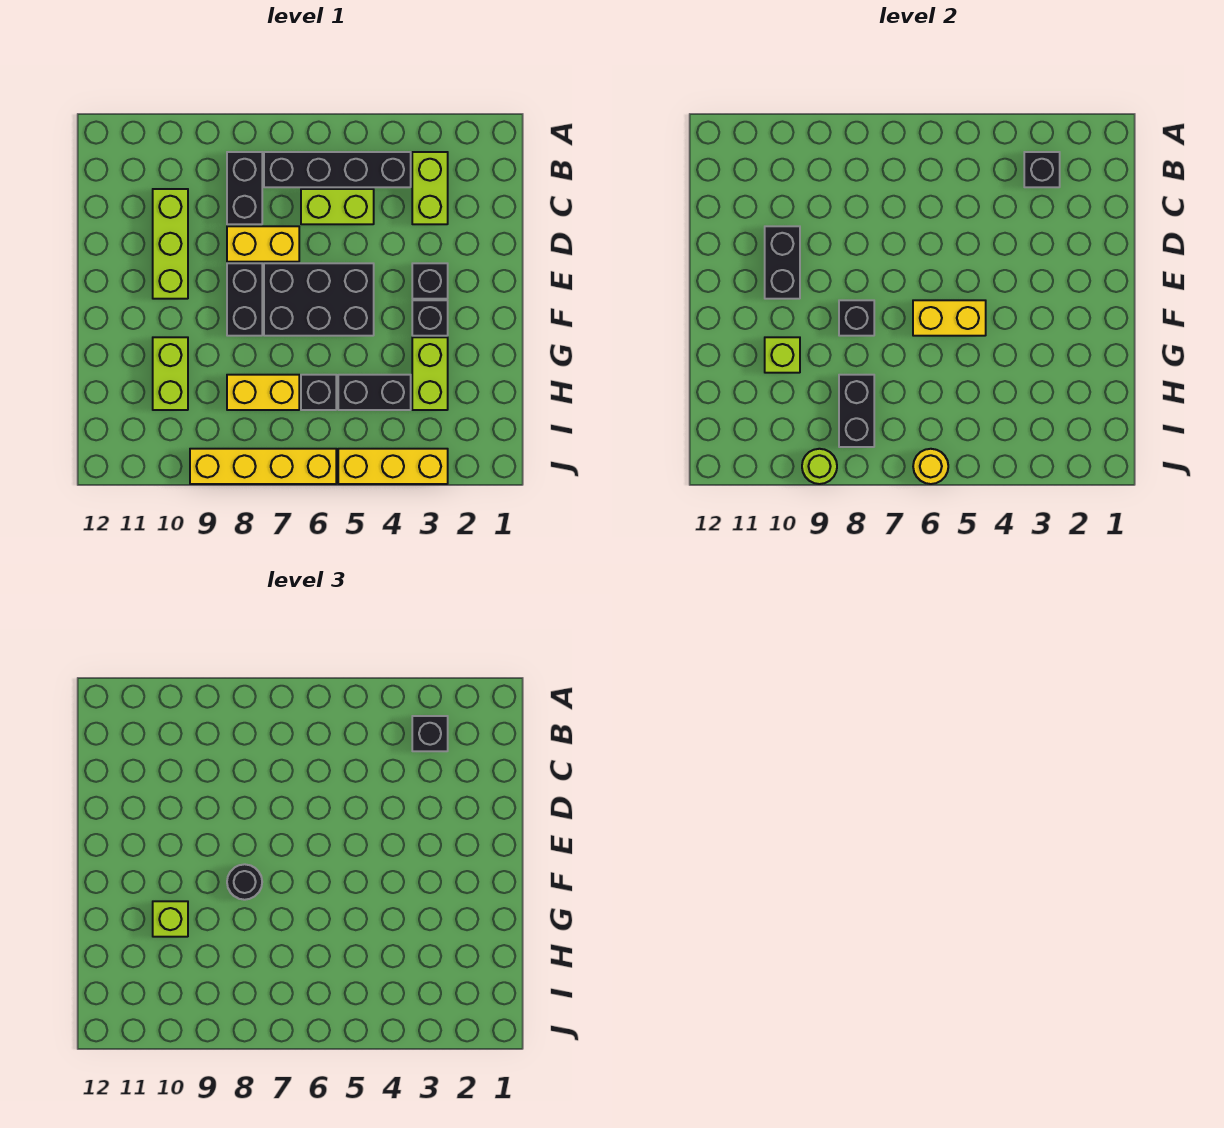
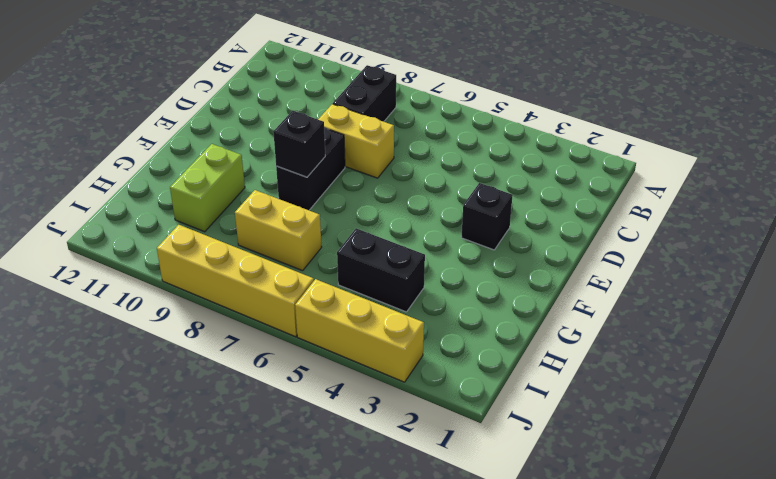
none -> lime 1x2 brick [412,152,448,224]
none -> black 1x4 brick [264,152,411,187]
none -> lime 1x2 brick [301,189,374,224]

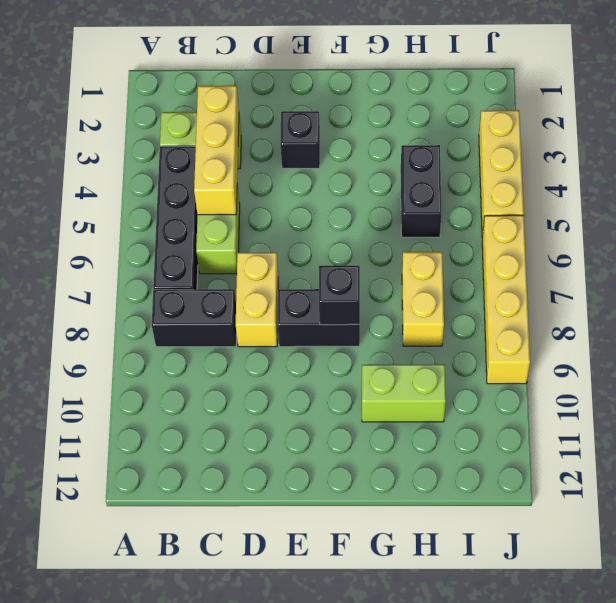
yellow 1x3 brick [194,86,239,215] -> none
none -> lime 1x3 brick [153,189,188,299]
none -> black 2x3 brick [264,263,374,336]
none -> black 1x1 brick [412,300,448,336]

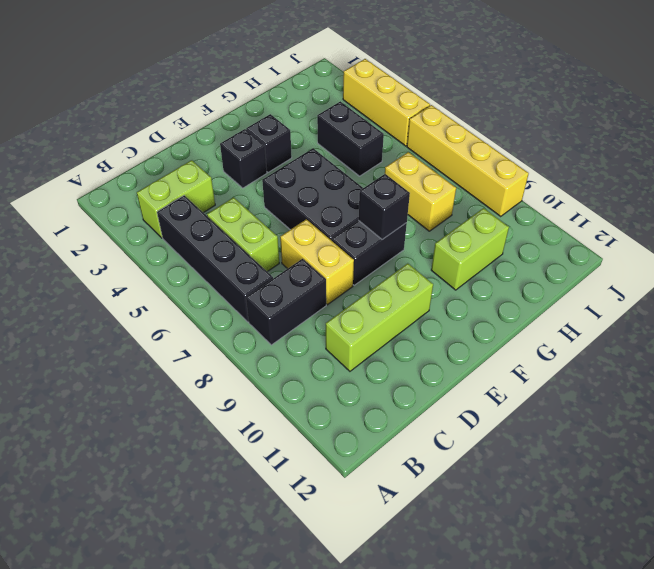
none -> lime 1x2 brick [412,337,448,410]
none -> black 1x1 brick [301,375,336,410]
none -> black 1x1 brick [1024,152,1060,187]

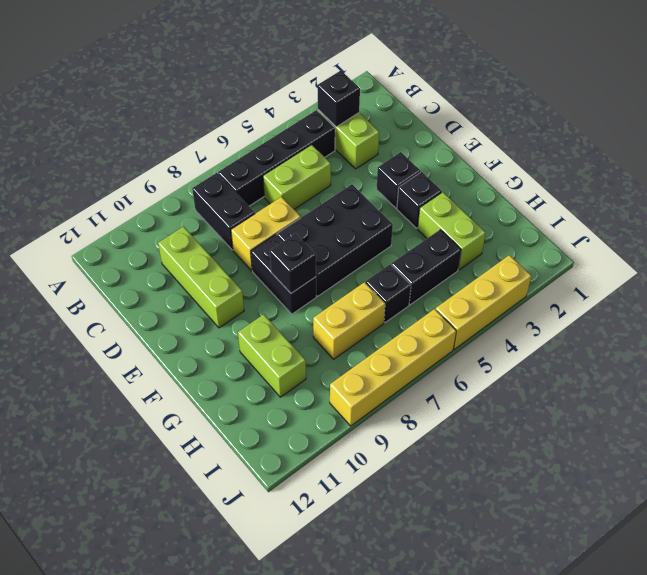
none -> black 1x2 brick [765,226,800,299]
none -> yellow 1x2 brick [913,300,986,336]
none -> lime 1x1 brick [765,337,800,373]

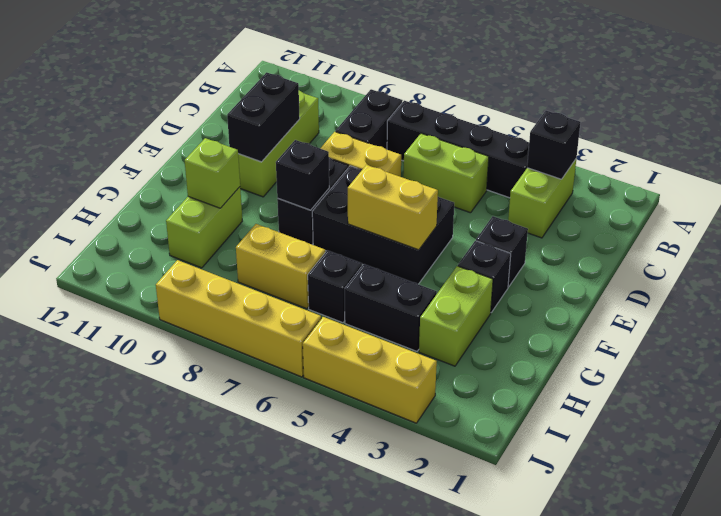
none -> black 1x2 brick [839,375,874,447]
none -> yellow 1x1 round brick [913,449,948,484]
none -> lime 1x1 round brick [802,449,837,484]

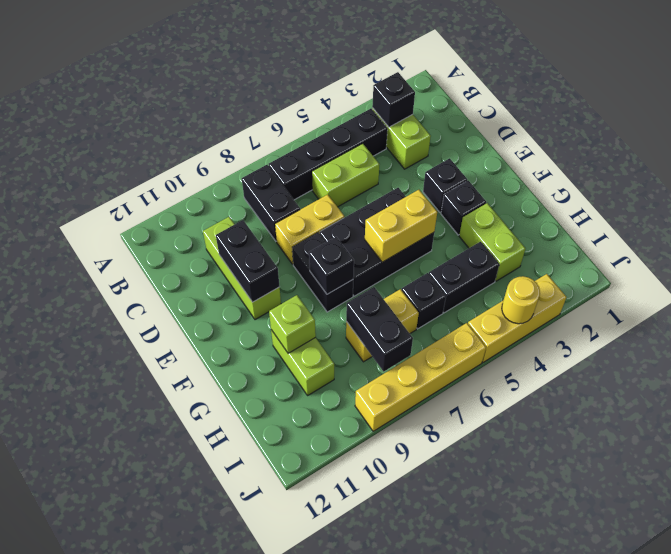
yellow 1x1 round brick [502,276,540,324] -> yellow 1x1 round brick moved to [913,449,948,484]
none -> lime 1x1 round brick [802,449,837,484]
none -> black 1x1 brick [412,716,448,751]
none -> black 1x1 round brick [227,864,262,900]

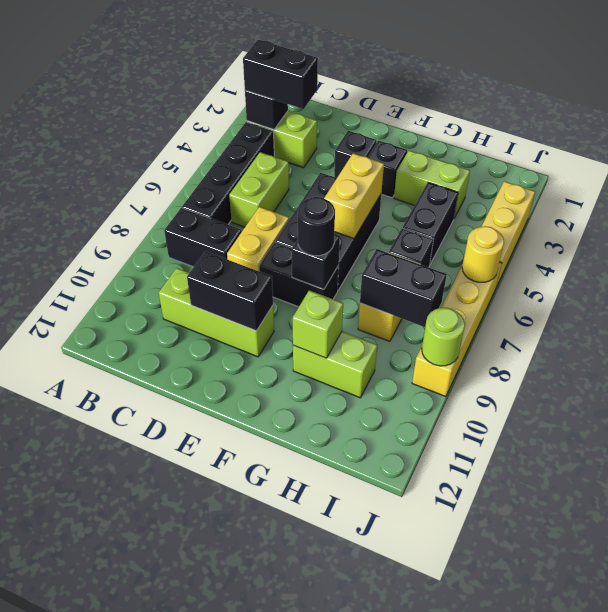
black 1x2 brick [243,40,318,109] -> black 1x1 brick [412,716,448,751]
none -> lime 1x1 brick [153,901,188,937]

